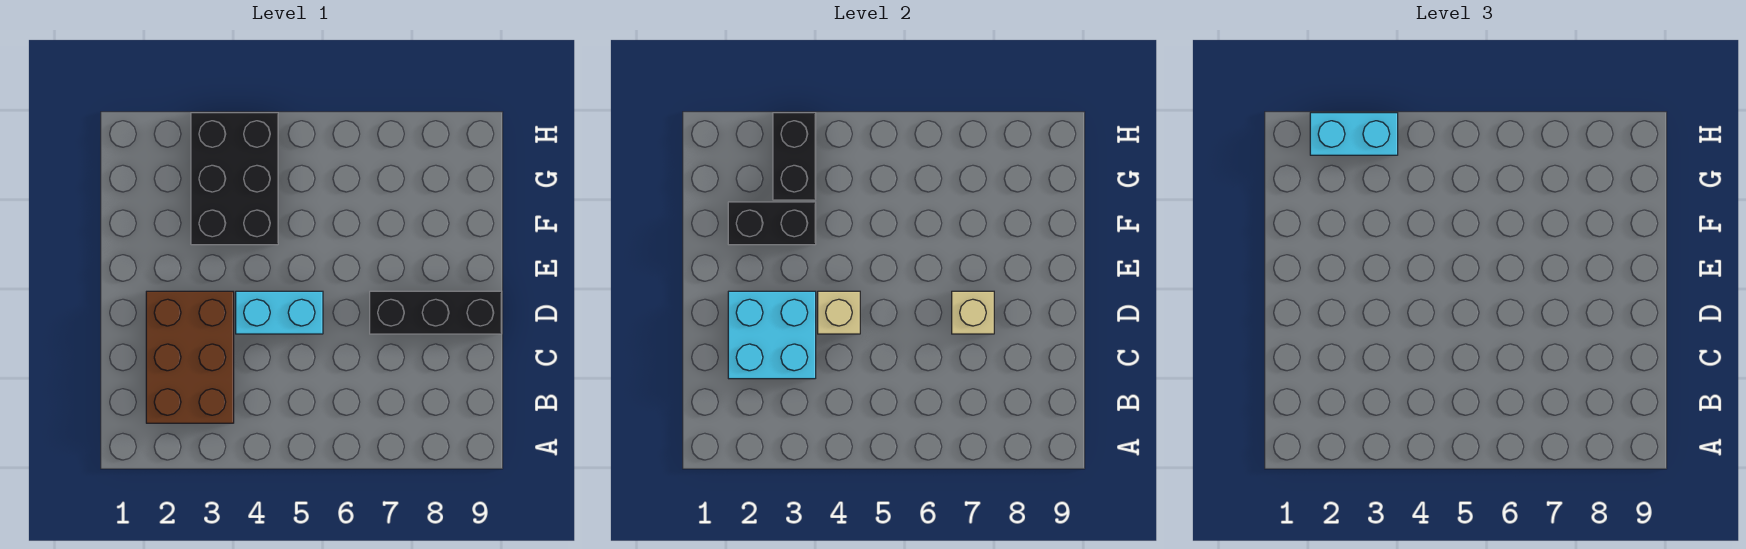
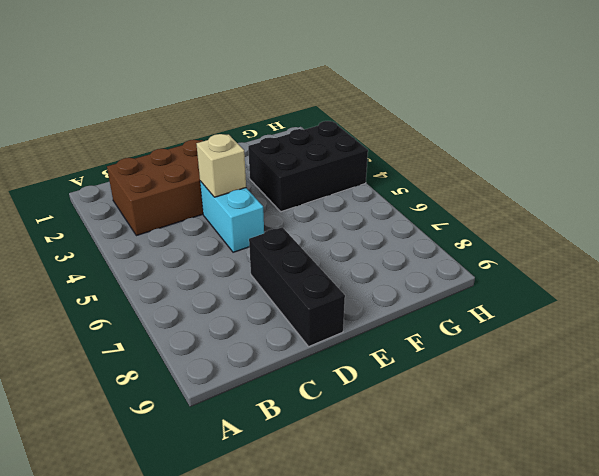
none -> cyan 2x2 brick [728,291,816,379]
none -> tan 1x1 brick [952,291,994,334]

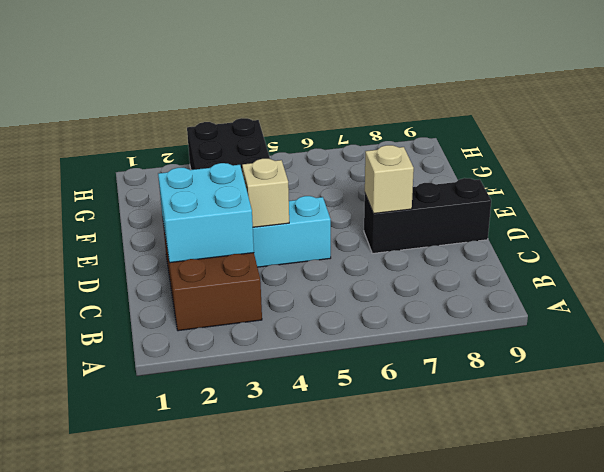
none -> black 1x2 brick [728,202,816,245]
none -> black 1x2 brick [773,113,816,200]

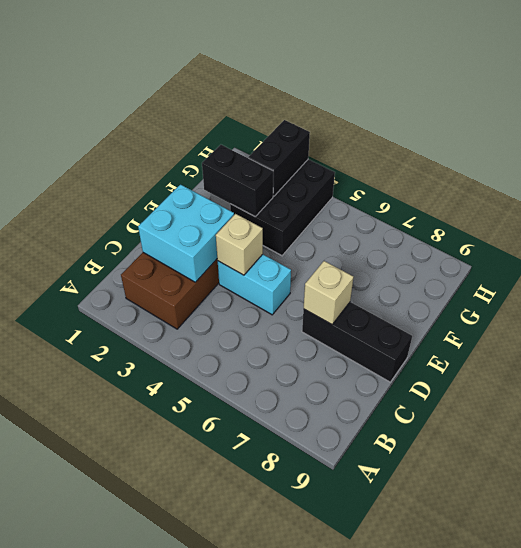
none -> cyan 1x2 brick [1310,113,1398,155]

